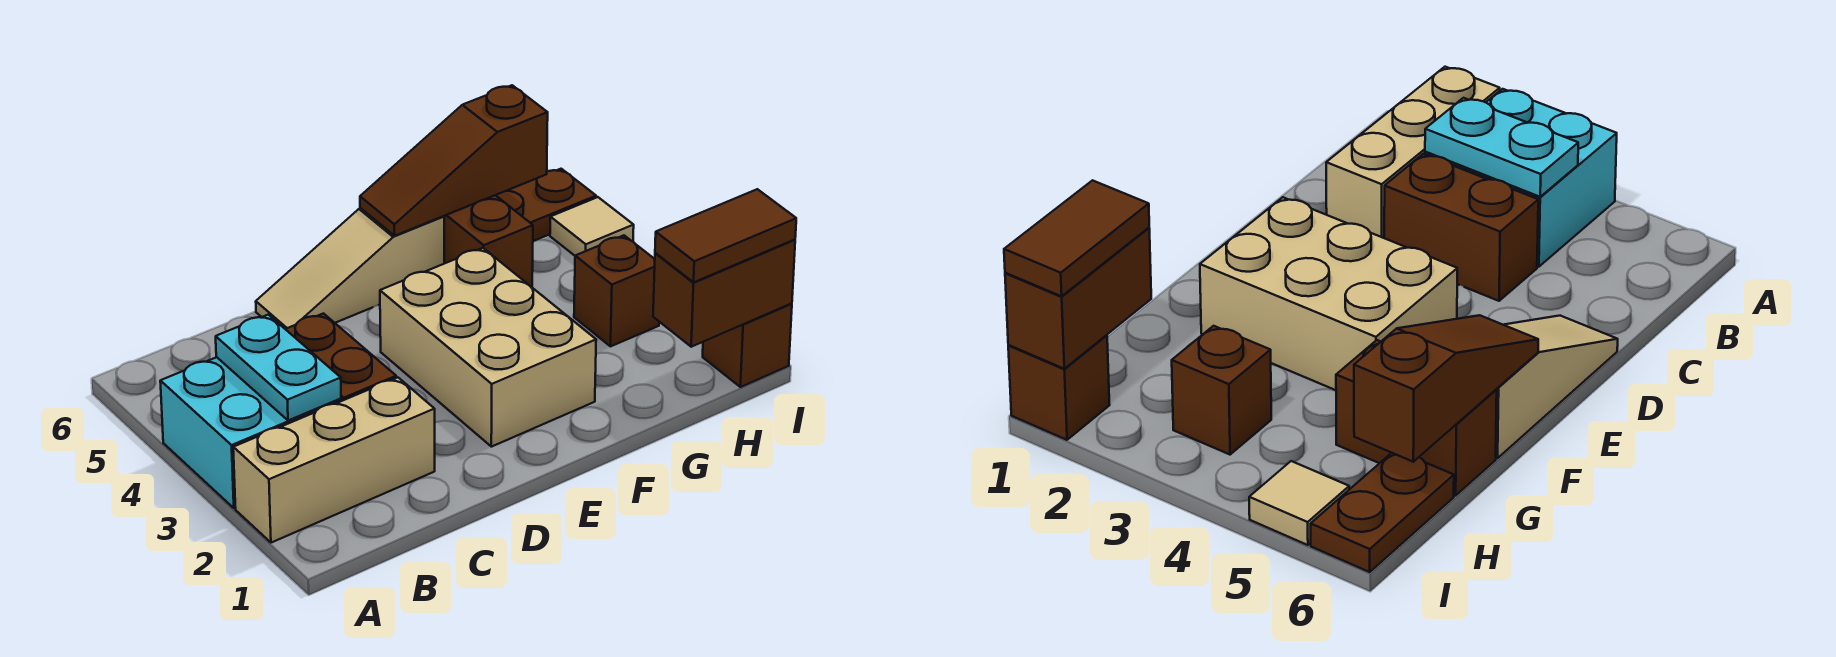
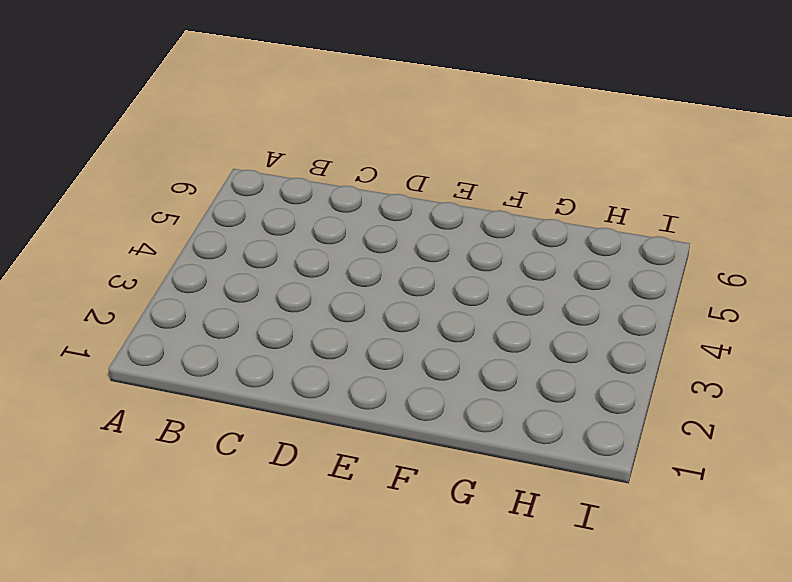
none -> tan 1x3 brick [233,378,435,543]
none -> cyan 2x2 brick [160,357,341,508]
none -> brown 1x2 brick [286,313,396,401]

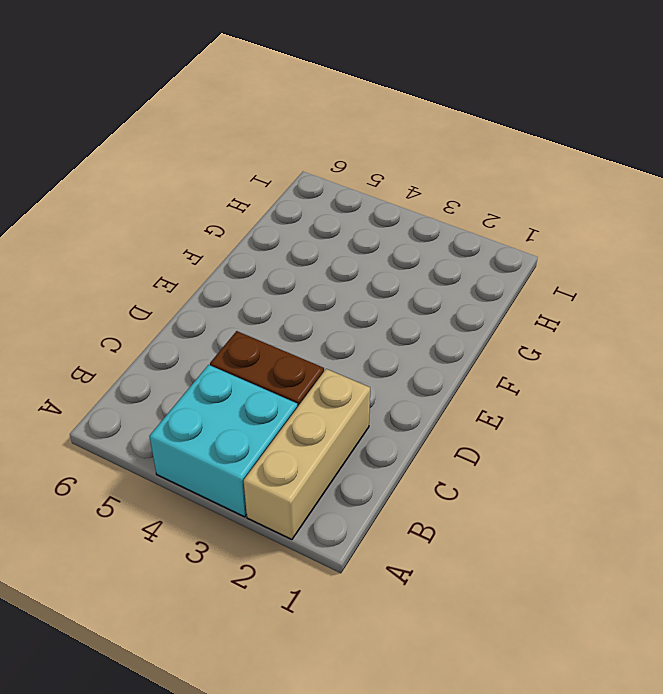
none -> tan 1x3 slope [256,208,444,329]
none -> tan 2x3 brick [380,248,596,447]
none -> brown 1x2 brick [444,195,533,287]

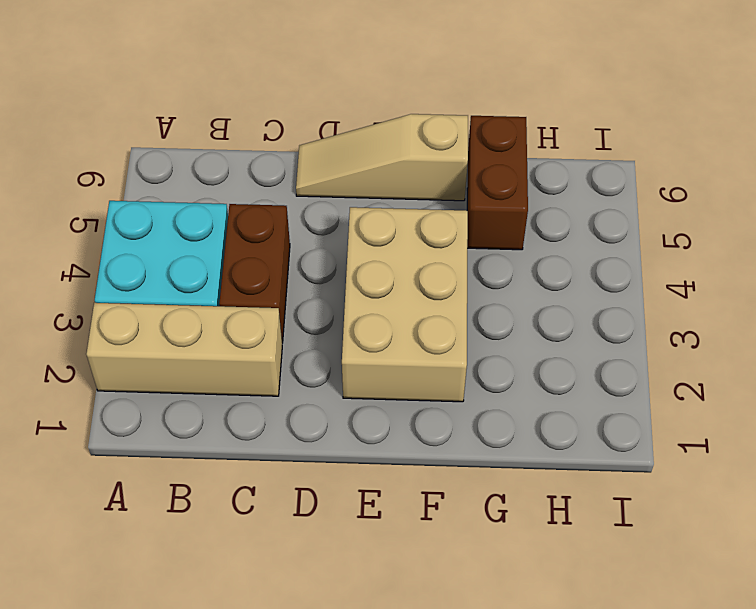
none -> brown 1x1 brick [574,235,659,346]
none -> brown 1x2 plate [496,169,596,241]
none -> brown 1x1 brick [703,303,792,387]

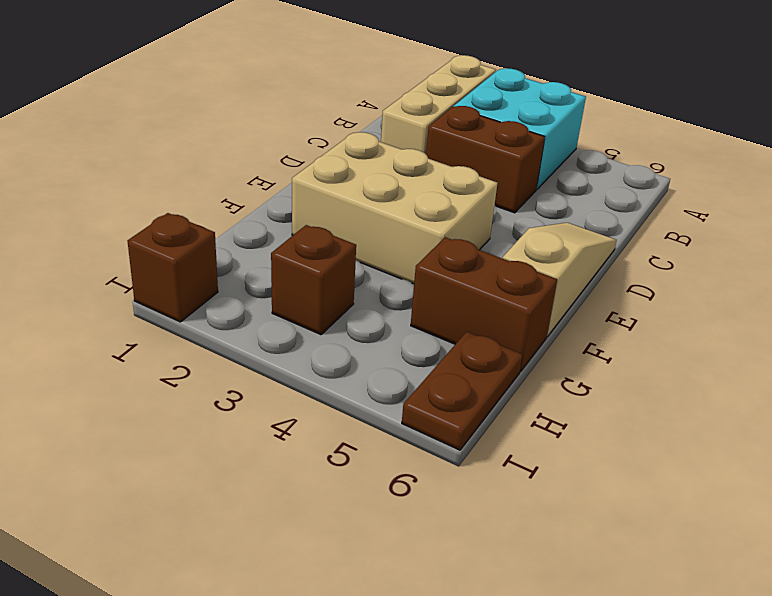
none -> tan 1x1 tile [550,197,634,256]
none -> cyan 1x2 plate [216,315,341,421]
none -> brown 1x3 slope [360,85,548,236]

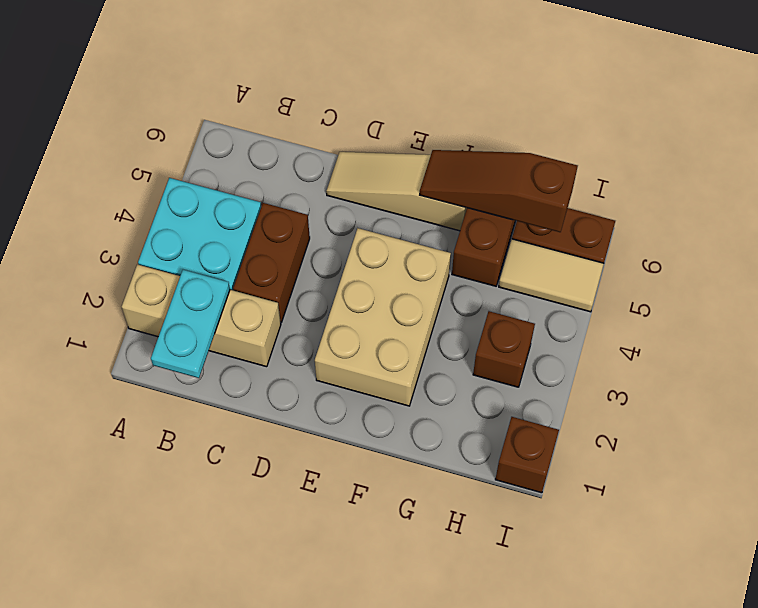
cyan 1x2 plate [151,270,230,378] -> cyan 1x2 plate moved to [216,315,341,421]
tan 1x2 tile [499,239,604,312] -> tan 1x1 tile [550,197,634,256]
none -> brown 1x2 brick [653,240,795,347]
none -> brown 1x2 tile [655,189,796,282]

